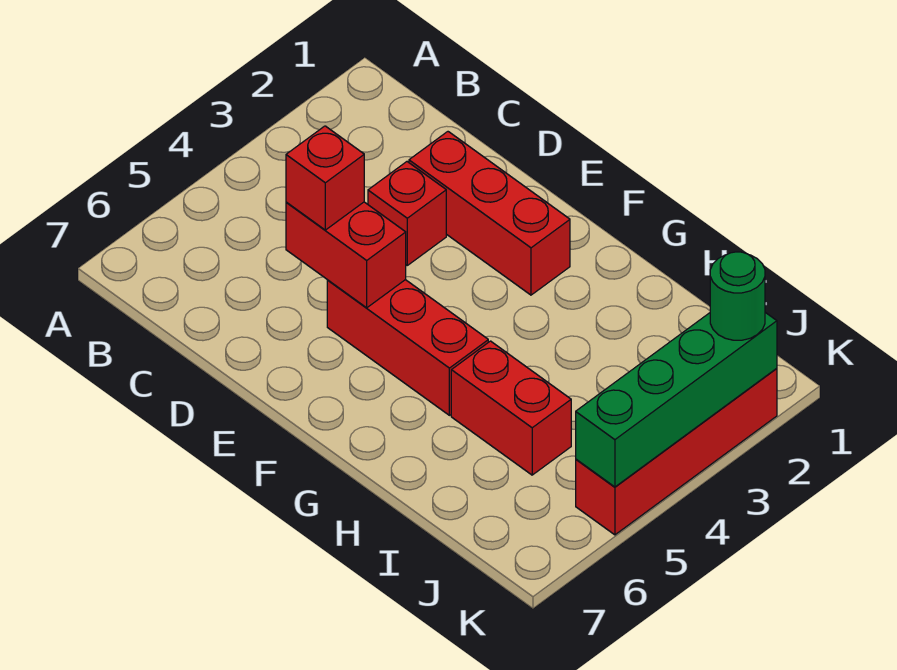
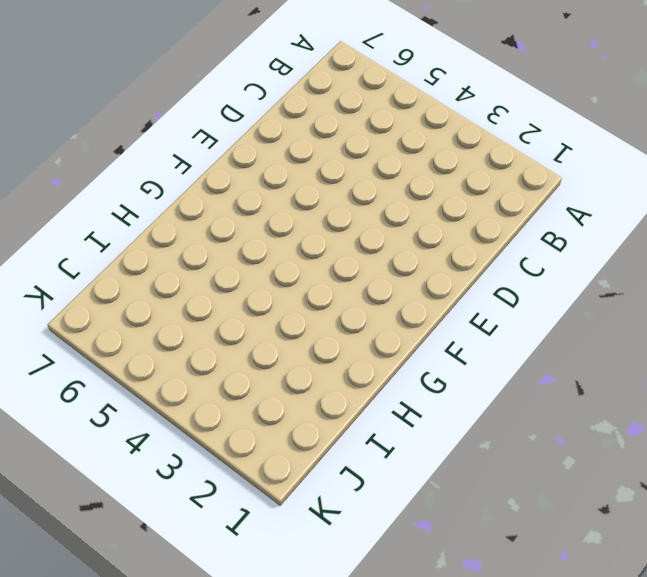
none -> red 1x3 brick [409,132,570,295]
none -> red 1x1 brick [368,162,446,265]

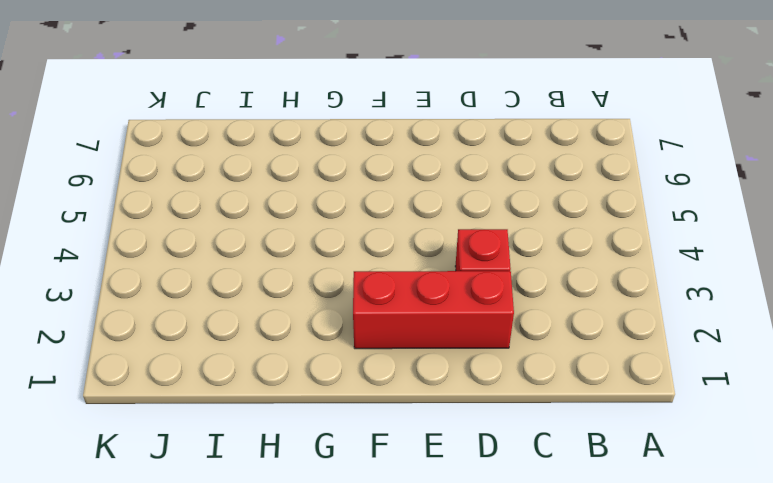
none -> red 1x3 brick [327,280,488,415]
none -> red 1x2 brick [451,341,571,475]

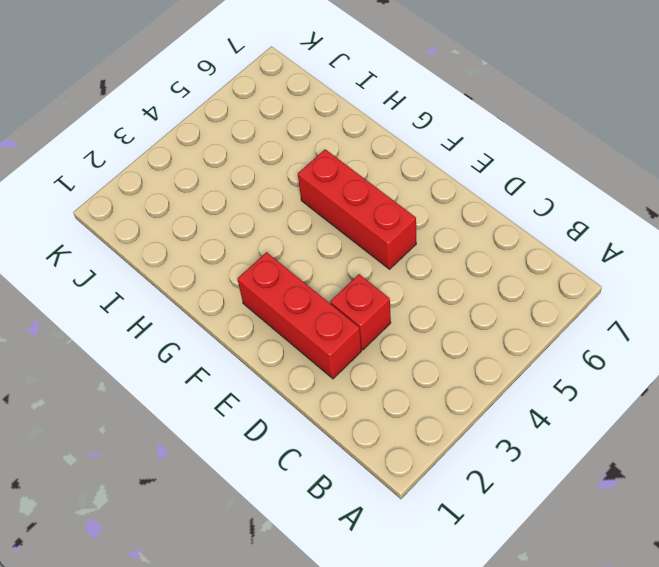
none -> red 1x2 brick [451,341,571,475]
none -> red 1x4 brick [576,369,777,535]

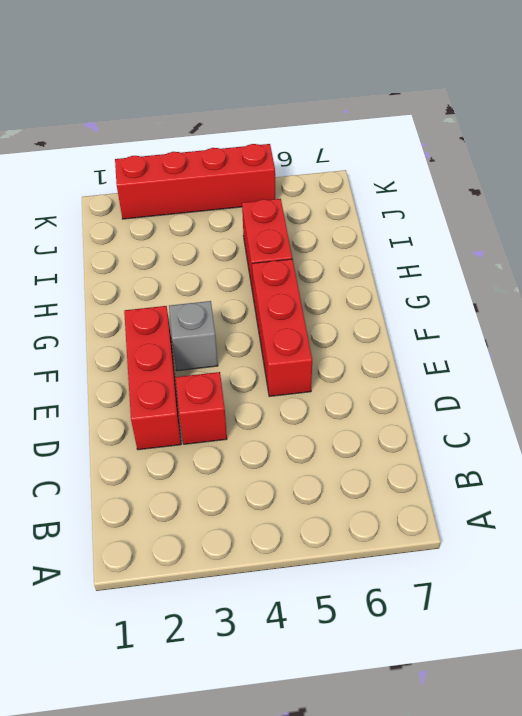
grey 1x1 brick [169,301,218,371] -> none
none -> red 1x2 brick [286,202,406,308]
none -> green 1x4 brick [576,312,777,487]

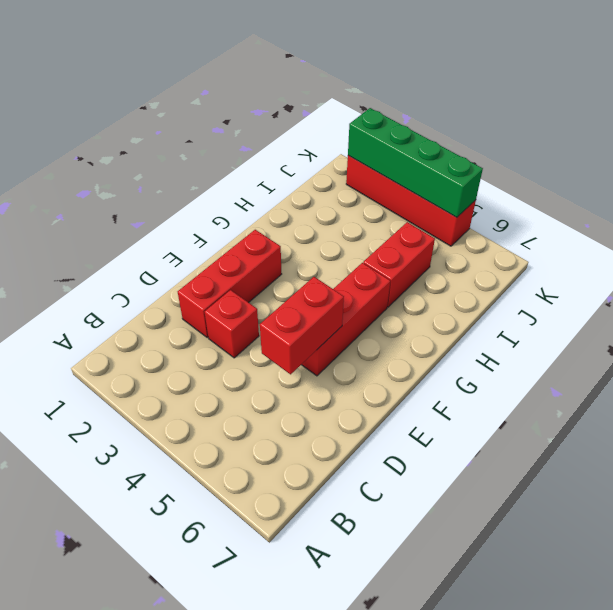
none -> red 1x1 brick [286,126,364,230]
none -> green 1x1 round brick [710,252,765,340]

